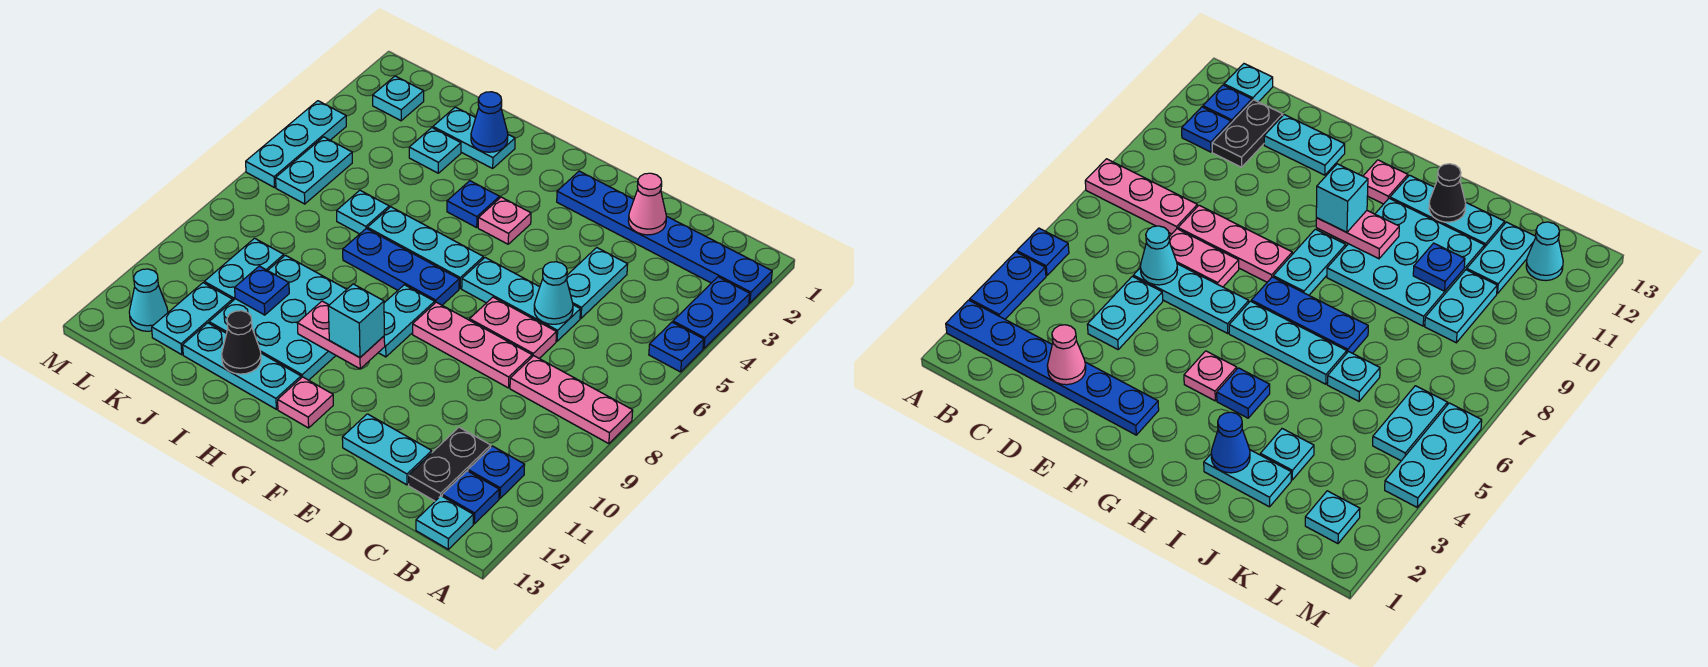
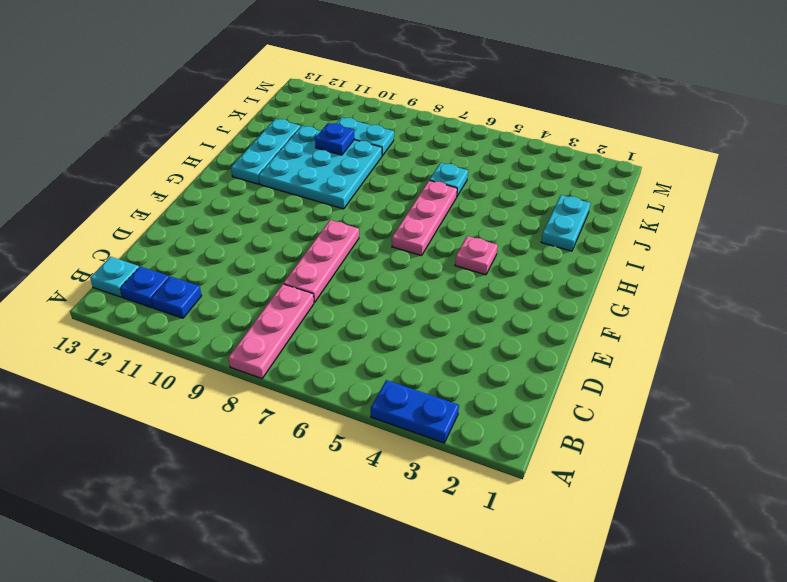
pink 1x3 plate [392,180,457,256] -> cyan 1x3 plate [367,207,483,288]
none -> blue 1x6 plate [557,171,772,303]
none -> blue 1x1 plate [649,322,704,372]
none -> black 1x2 plate [409,427,491,501]
none -> cyan 1x2 plate [567,248,628,318]

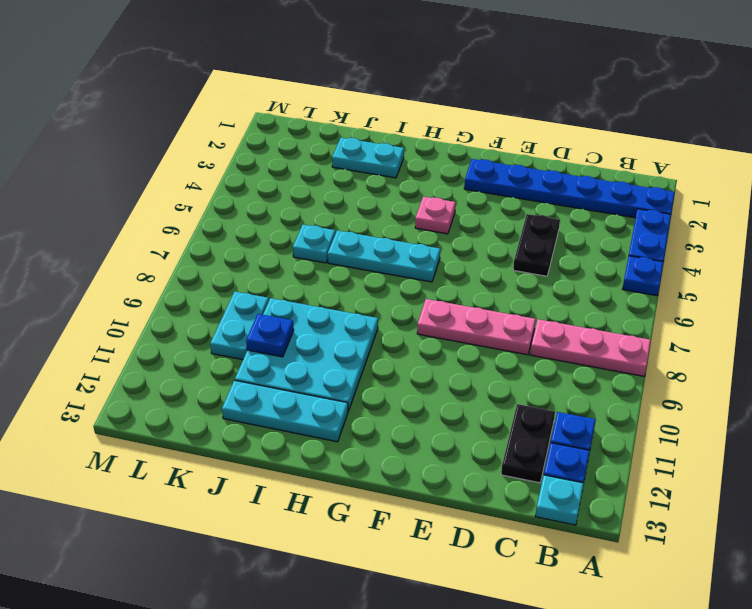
black 1x2 plate [513,214,560,276] -> cyan 1x2 plate [567,248,628,318]
none -> cyan 1x3 plate [462,258,580,341]
none -> pink 1x2 plate [470,297,556,358]
none -> cyan 1x2 plate [342,414,432,485]
none -> blue 1x3 plate [343,228,459,305]

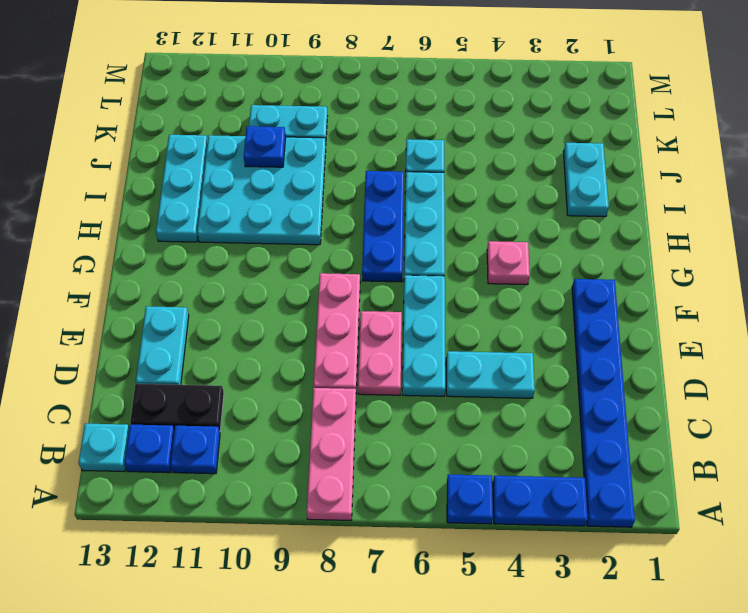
none -> cyan 1x2 plate [378,285,435,357]
none -> pink 1x1 plate [278,377,333,428]
none -> blue 1x1 plate [447,181,500,227]
none -> cyan 1x1 plate [409,128,461,173]

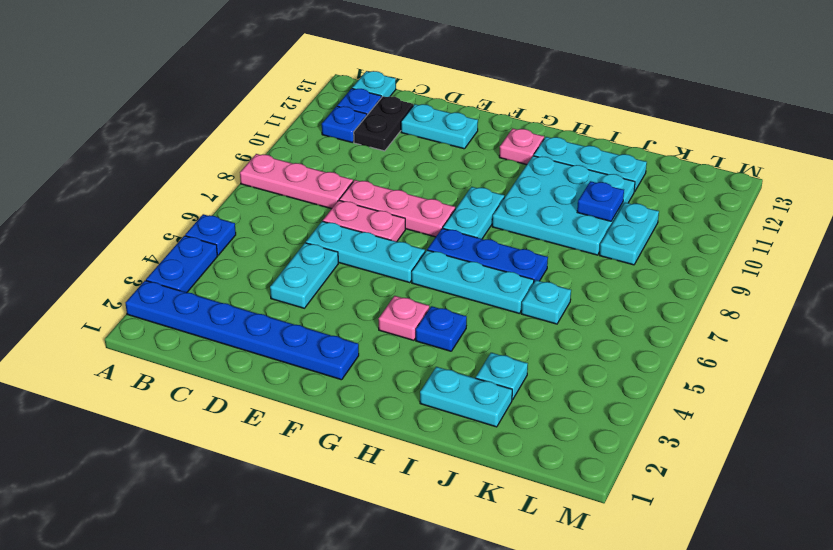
none -> cyan 1x2 plate [152,283,233,355]
none -> cyan 1x1 plate [373,76,424,121]
none -> cyan 1x2 plate [276,137,352,204]
none -> cyan 1x1 cone [129,269,168,331]

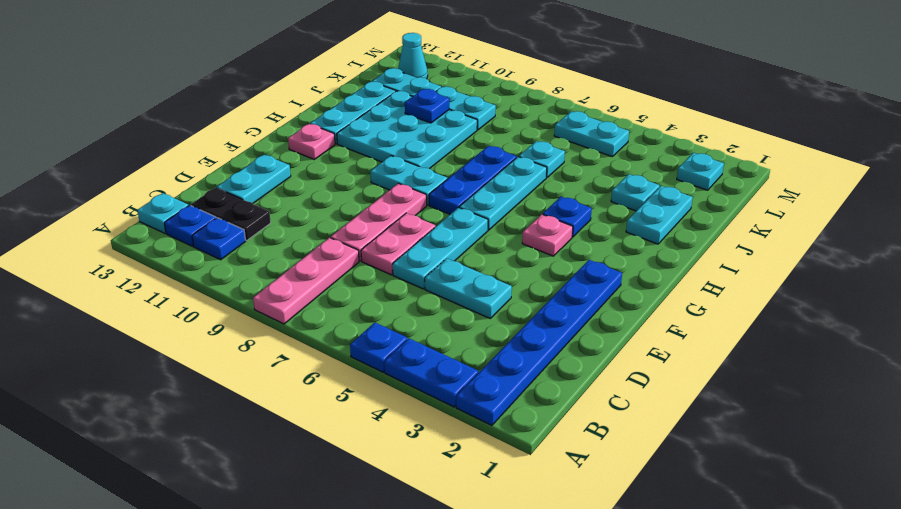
none -> cyan 1x3 plate [246,101,346,188]
none -> pink 1x1 cone [628,173,667,235]
none -> cyan 1x1 cone [534,262,573,324]
none -> pink 1x2 plate [297,301,385,369]

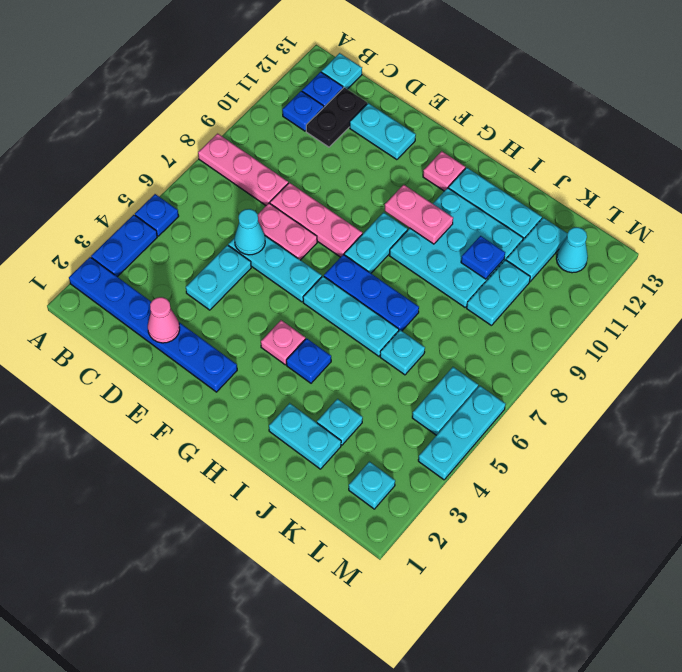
none -> blue 1x1 cone [471,92,508,152]
none -> black 1x1 cone [222,311,261,374]
none -> cyan 1x1 brick [328,284,384,358]

